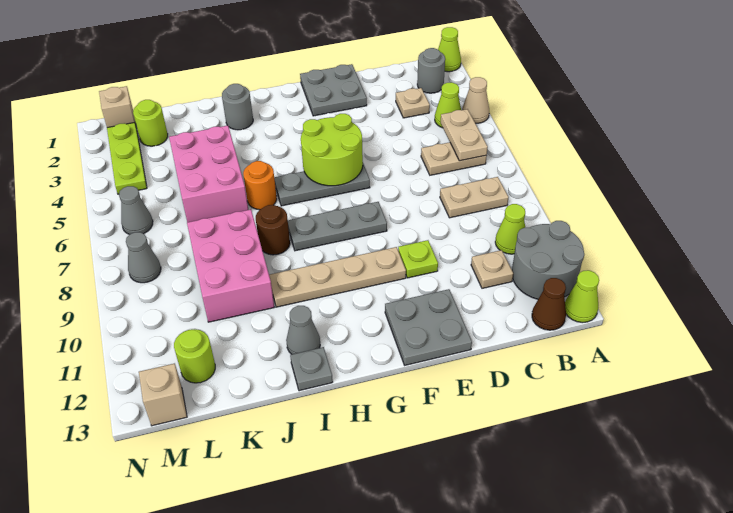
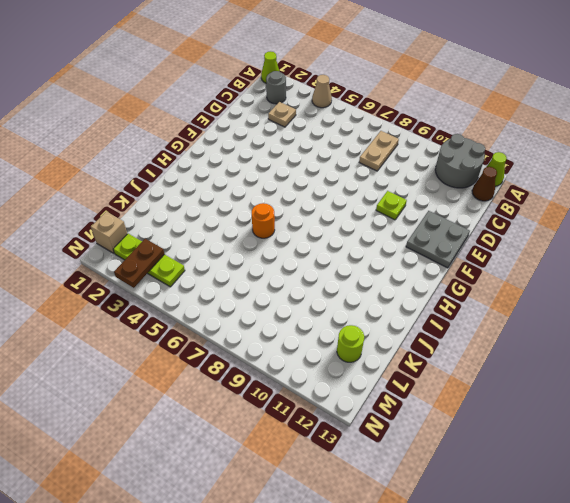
brown 1x2 plate [114,239,164,288] -> none
none -> lime 1x1 cone [435,82,461,128]
none -> tan 1x2 plate [421,142,487,175]
none -> lime 1x1 cone [495,204,525,254]
none -> tan 1x1 plate [471,250,513,288]

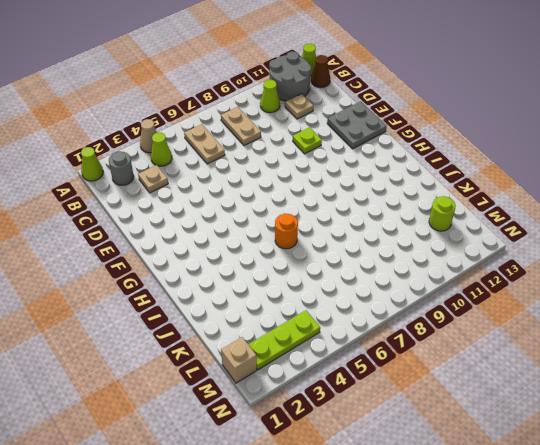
none -> grey 2x2 plate [300,64,367,116]
none -> grey 1x3 plate [274,164,370,206]
none -> grey 1x3 plate [288,202,387,251]
none -> tan 1x4 plate [269,247,406,307]

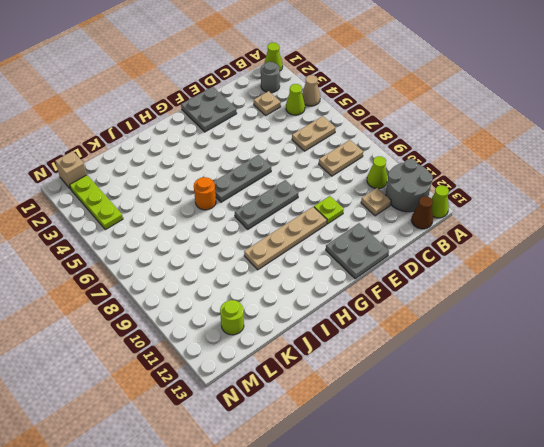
none -> grey 1x1 round brick [222,84,253,130]
none -> brown 1x1 round brick [256,205,290,255]
none -> grey 1x1 cone [286,306,320,354]
none -> grey 1x1 plate [290,347,333,391]

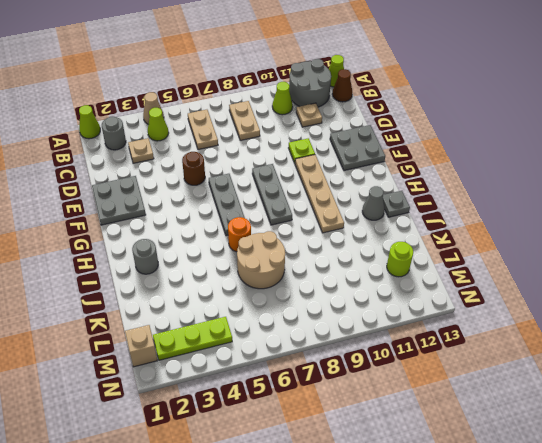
brown 1x1 round brick [182,152,205,185] -> brown 1x1 round brick moved to [256,205,290,255]
tan 2x2 round brick [237,231,285,289] -> pink 2x3 brick [169,125,248,222]
none -> pink 2x3 brick [187,210,274,322]
none -> lime 1x1 round brick [133,100,168,146]
none -> grey 1x1 cone [119,186,153,234]
none -> grey 1x1 cone [126,232,161,283]

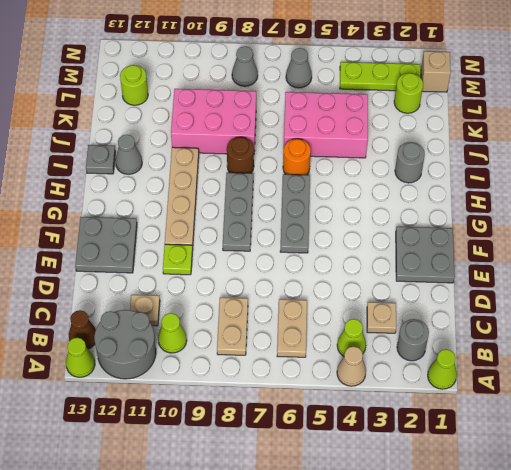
none -> tan 1x1 brick [139,363,187,426]
none -> tan 1x2 plate [441,109,488,161]
none -> lime 2x2 round brick [301,114,363,186]

